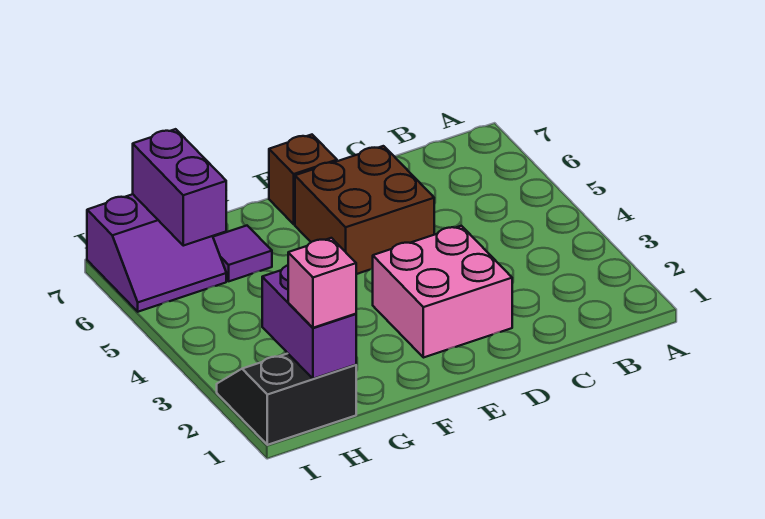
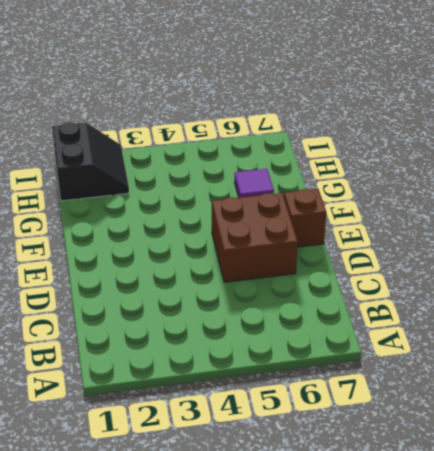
none -> pink 2x2 brick [373,226,512,358]
none -> purple 2x2 slope [87,194,226,312]

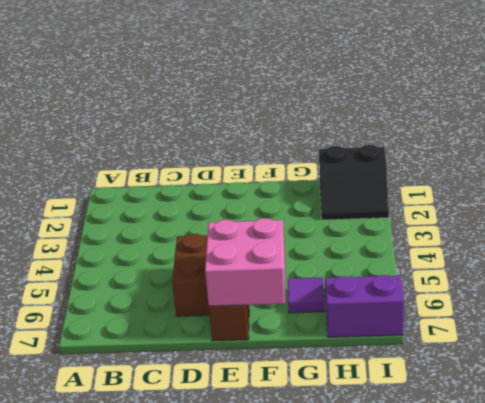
pink 2x2 brick [205,218,285,306] -> pink 2x2 brick moved to [373,226,512,358]
none -> purple 1x2 brick [262,265,356,379]
none -> purple 1x2 brick [133,129,226,246]

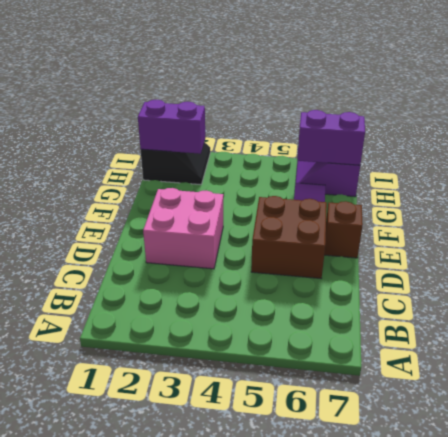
none -> pink 1x1 brick [288,238,356,328]

